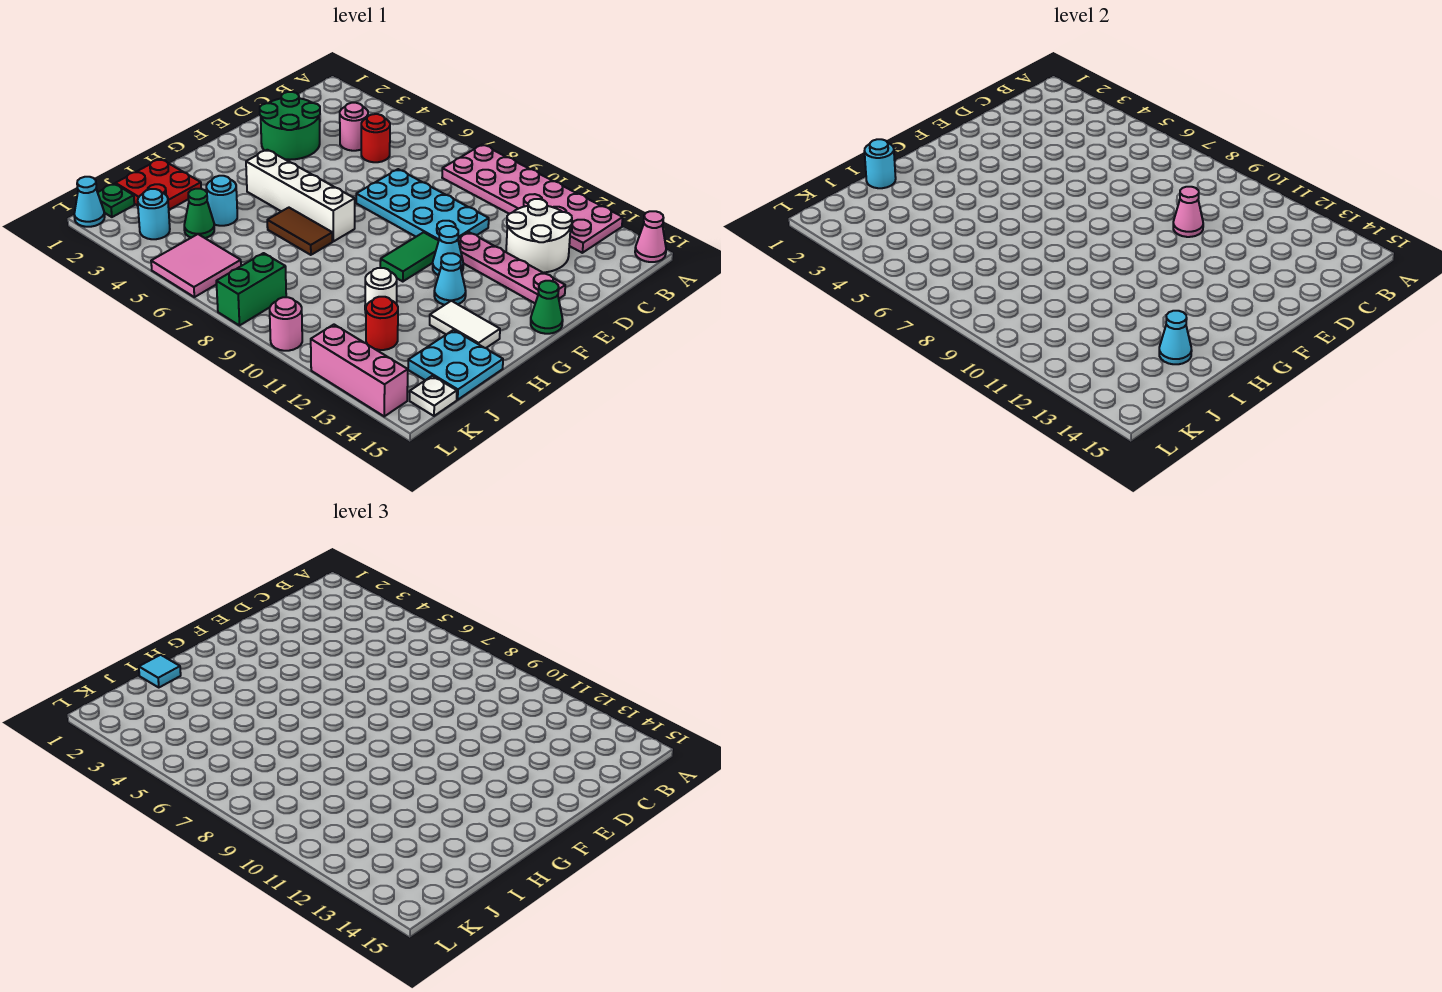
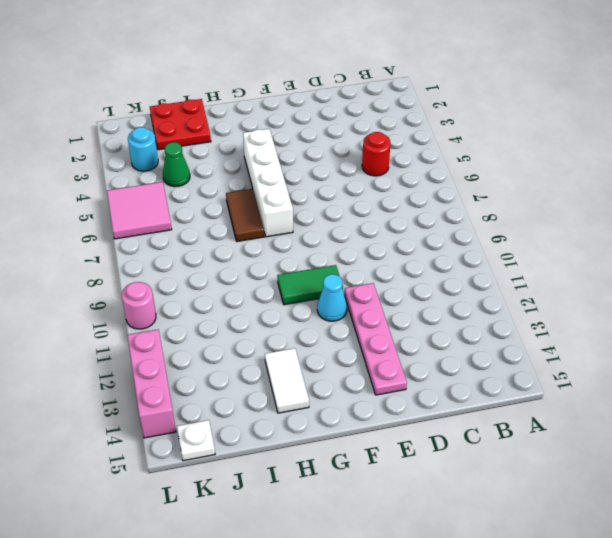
none -> pink 2x6 plate [442,145,623,253]
none -> pink 1x1 cone [635,211,666,262]
none -> pink 1x1 round brick [340,103,368,151]
none -> white 2x2 round brick [506,199,572,273]

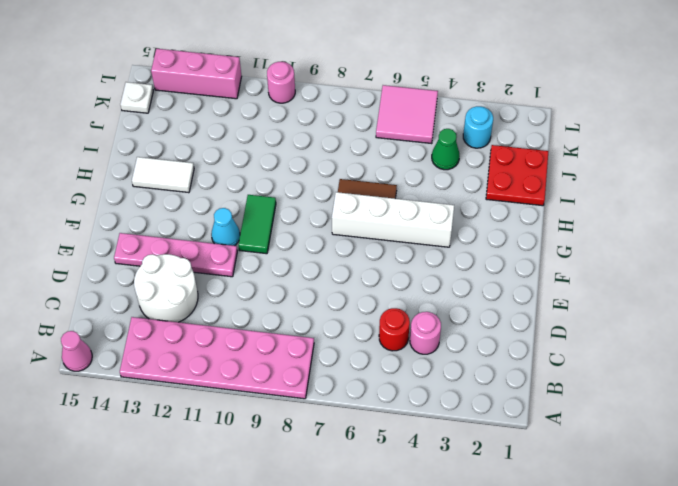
none -> green 2x2 round brick [260,92,320,160]
none -> cyan 2x4 plate [356,169,489,241]
none -> green 1x1 cone [531,281,563,334]
none -> cyan 1x1 cone [434,253,466,305]

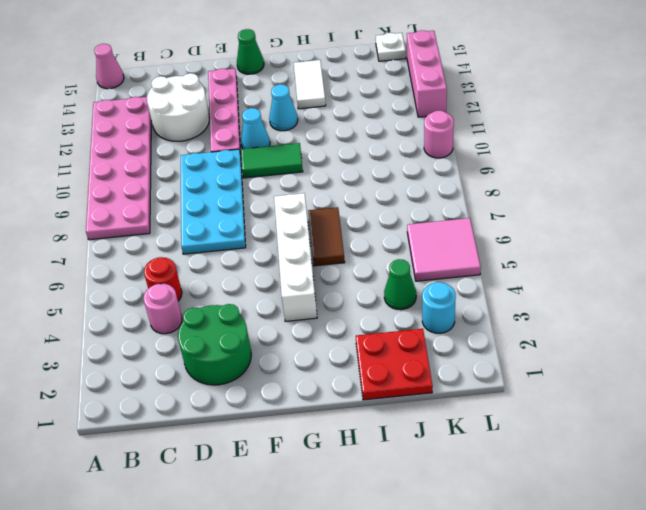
none -> cyan 1x1 round brick [206,176,237,226]
none -> white 1x1 round brick [365,268,397,313]
none -> cyan 2x2 plate [408,330,503,400]
none -> red 1x1 round brick [366,297,398,350]

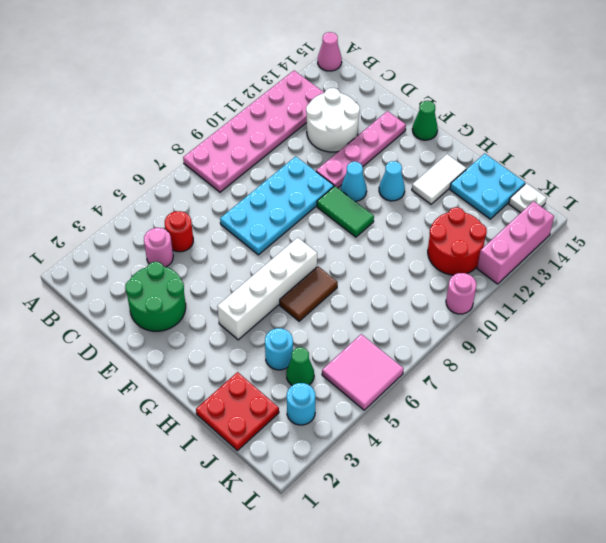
red 2x2 round brick [428,207,487,275] -> red 1x1 round brick [366,297,398,350]
none -> white 1x1 round brick [365,268,397,313]
none -> green 1x1 plate [98,184,134,217]
none -> green 1x2 brick [216,253,286,325]
none -> cyan 1x1 cone [74,177,105,227]

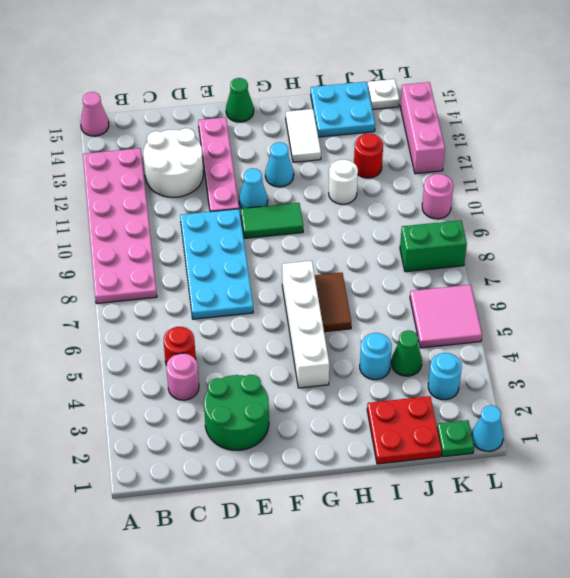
none -> pink 1x1 cone [1173,187,1203,237]
none -> cyan 1x1 round brick [864,139,896,188]
none -> cyan 1x1 cone [1159,311,1192,364]
none -> cyan 1x1 tile [139,655,181,688]

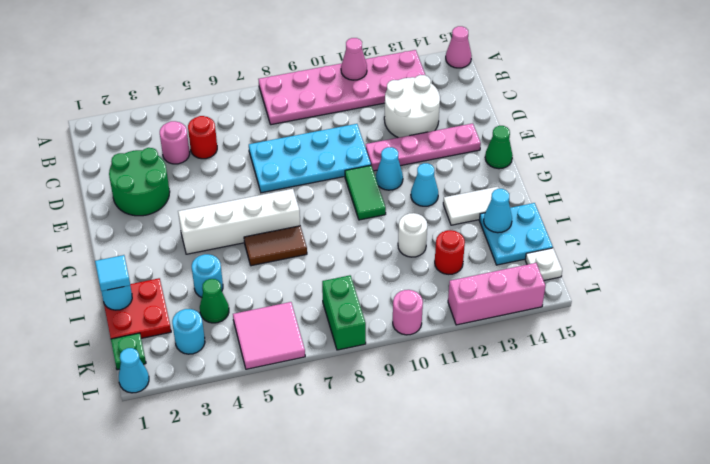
pink 1x1 cone [341,38,367,80] -> pink 1x1 cone moved to [1173,187,1203,237]

